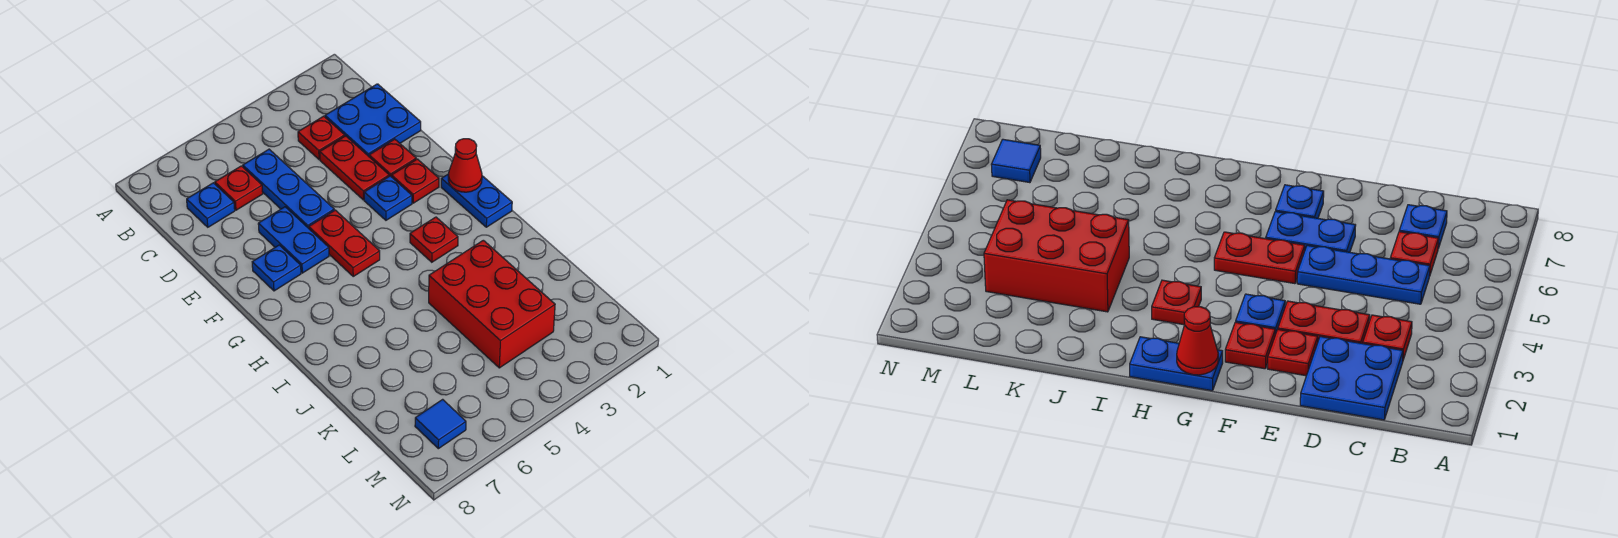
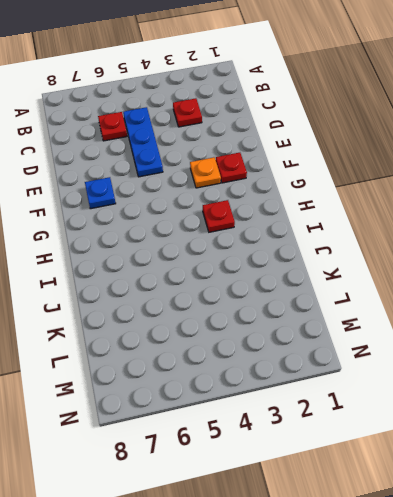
orange 1x1 plate [190,157,221,188] -> blue 1x1 plate [364,176,412,220]
none -> blue 2x2 plate [325,84,421,156]
none -> blue 1x1 plate [187,183,235,227]
none -> red 1x2 plate [320,136,389,200]

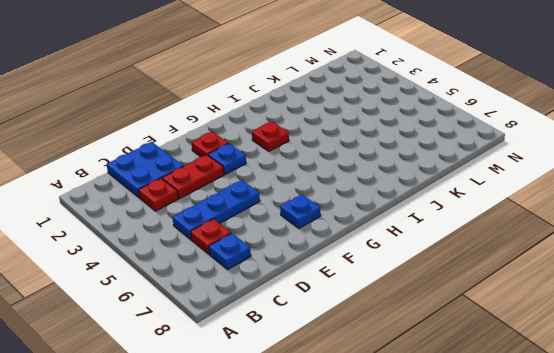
none -> red 1x1 plate [369,139,416,177]
none -> blue 1x2 plate [258,207,329,273]
none -> red 1x2 plate [309,210,380,276]

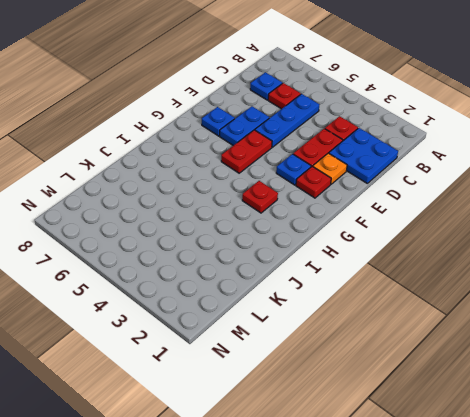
orange 1x1 plate [313,153,347,184] -> red 1x1 plate [369,139,416,177]
none -> blue 1x2 plate [441,174,512,227]
none -> red 2x3 brick [429,240,555,368]
none -> blue 1x1 tile [415,399,466,449]

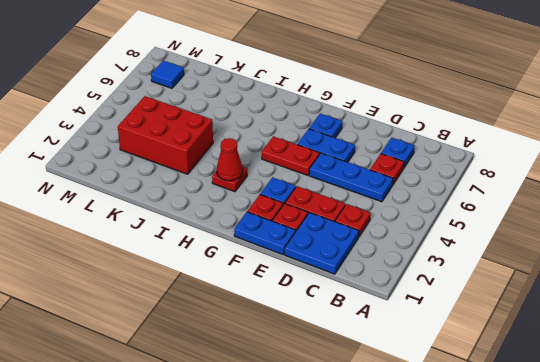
blue 1x2 plate [234,212,296,255] -> blue 1x2 plate moved to [441,174,512,227]
red 1x1 cone [217,138,243,181] -> red 1x1 cone moved to [448,139,482,192]

